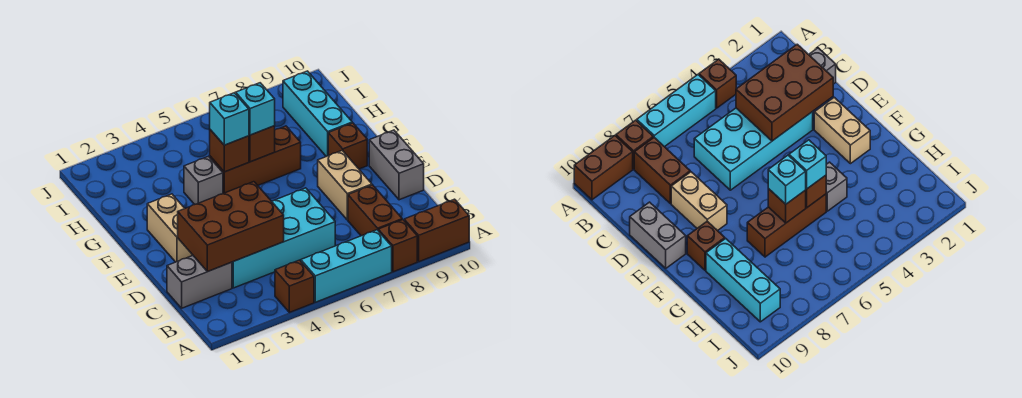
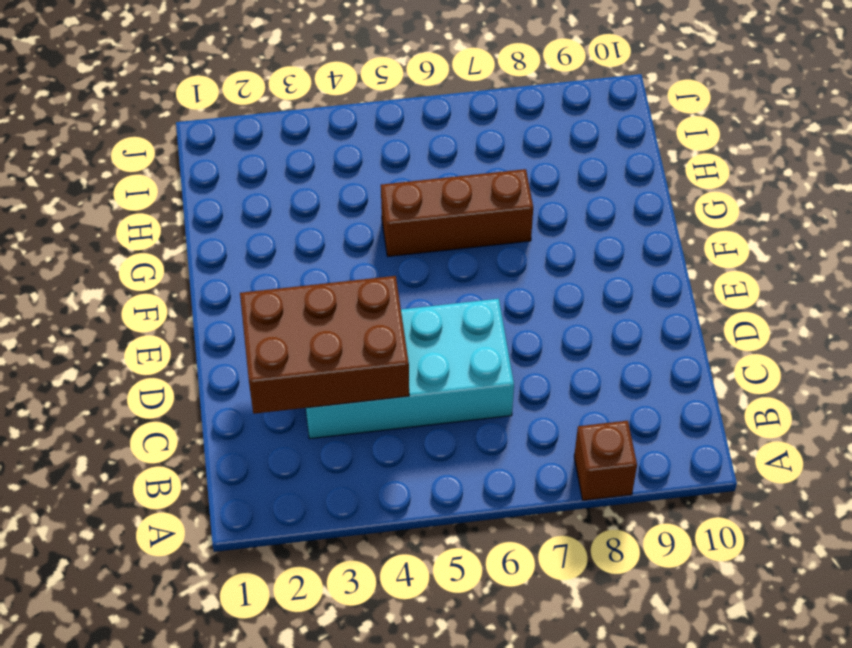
none -> brown 1x1 brick [275,260,314,313]
none -> cyan 1x3 brick [301,230,392,302]
none -> brown 1x2 brick [404,199,469,262]

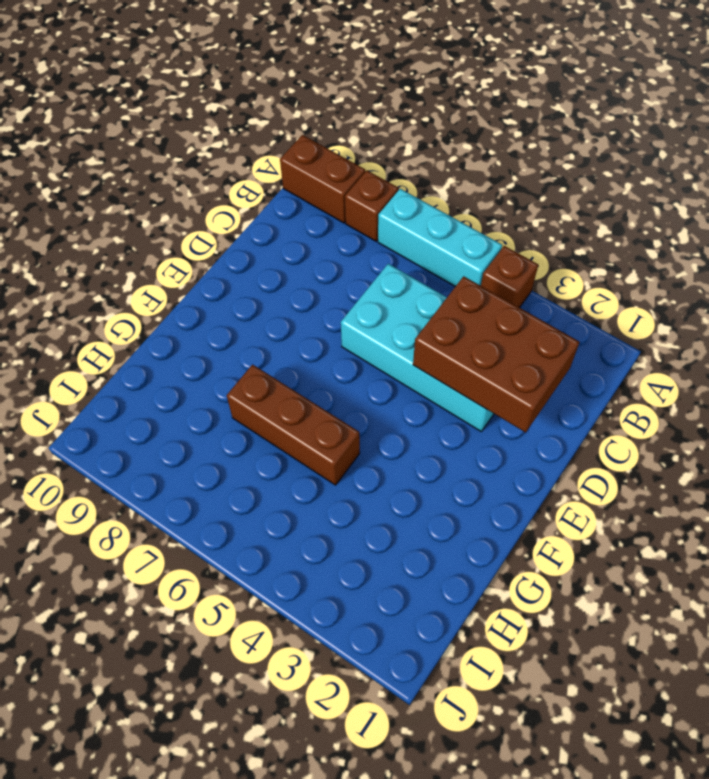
none -> brown 1x2 brick [348,185,402,236]
none -> grey 1x2 brick [167,256,232,308]
none -> tan 1x2 brick [318,151,372,220]

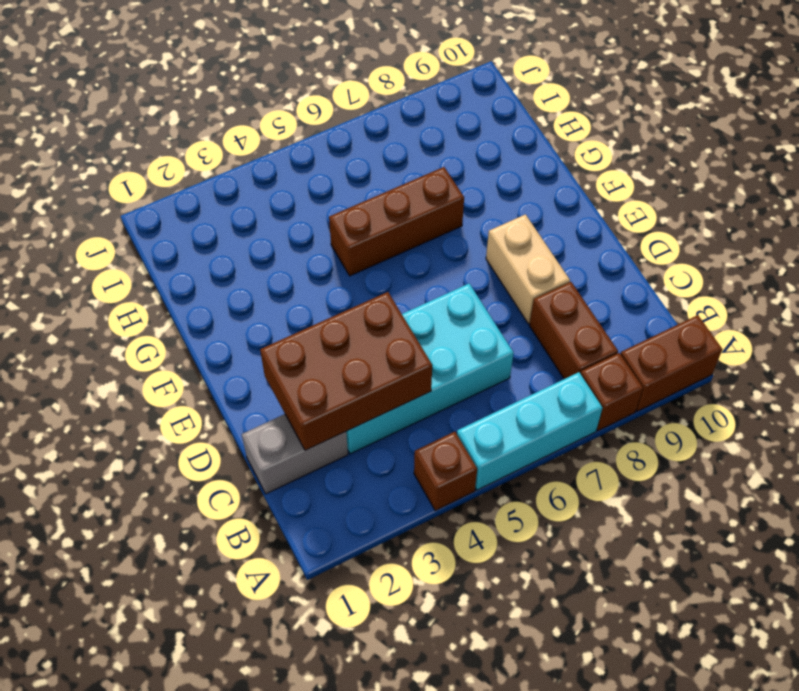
none -> grey 1x2 brick [369,130,424,200]
none -> tan 1x2 brick [147,194,193,262]
none -> brown 1x1 brick [328,123,367,169]

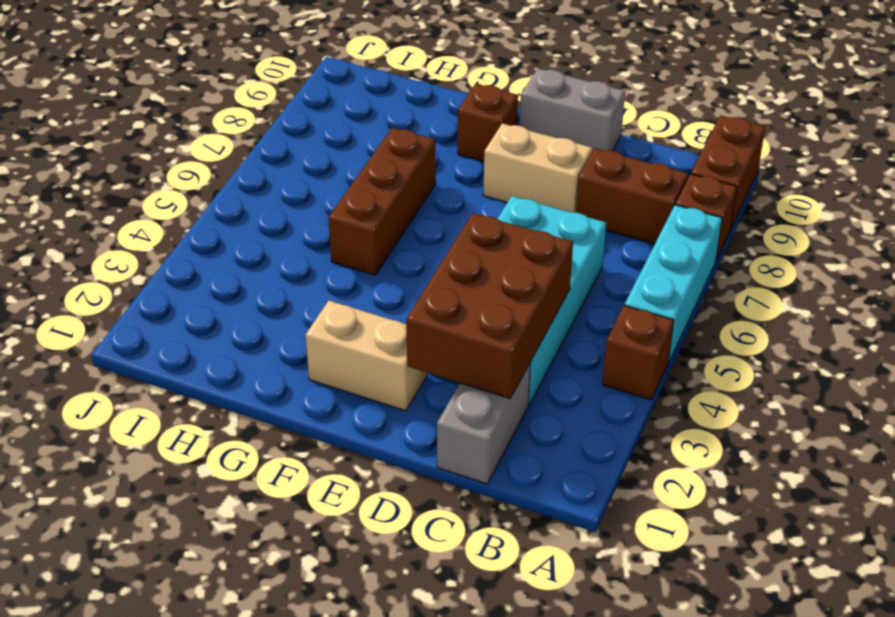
none -> grey 1x1 brick [184,156,223,204]
none -> cyan 1x3 brick [283,71,352,157]
none -> brown 1x1 brick [210,130,249,172]

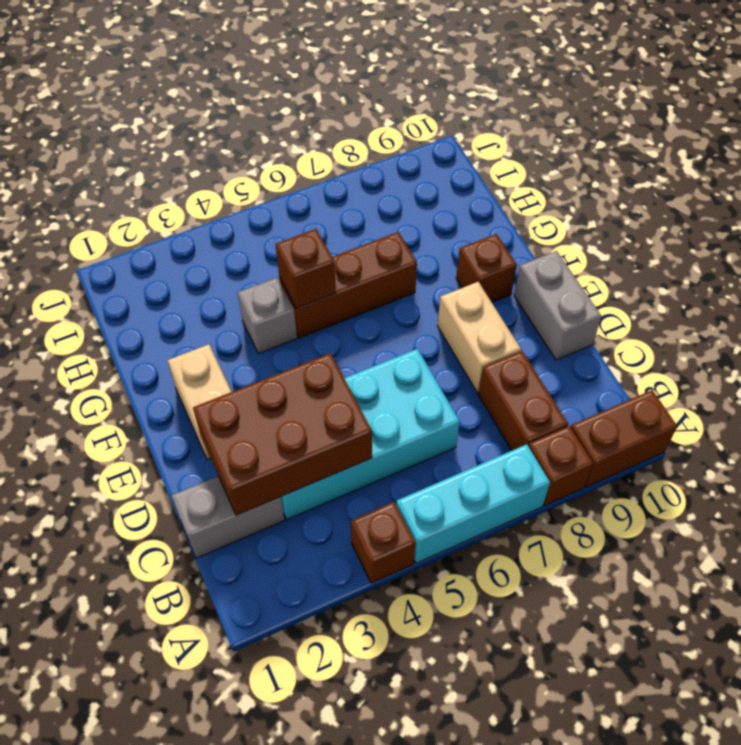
none -> cyan 1x3 brick [283,71,352,157]
none -> brown 1x1 brick [249,126,275,162]
none -> cyan 1x1 brick [210,93,249,145]

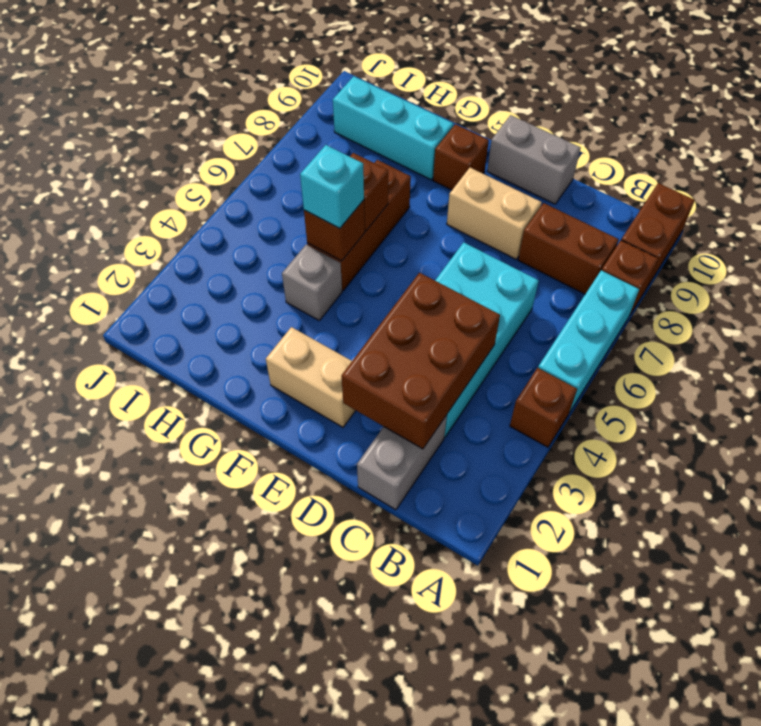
none -> cyan 1x1 brick [236,83,275,135]

